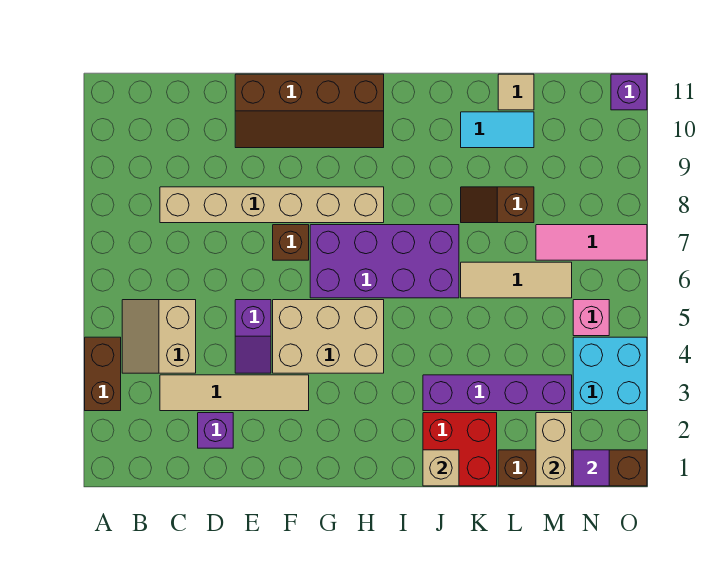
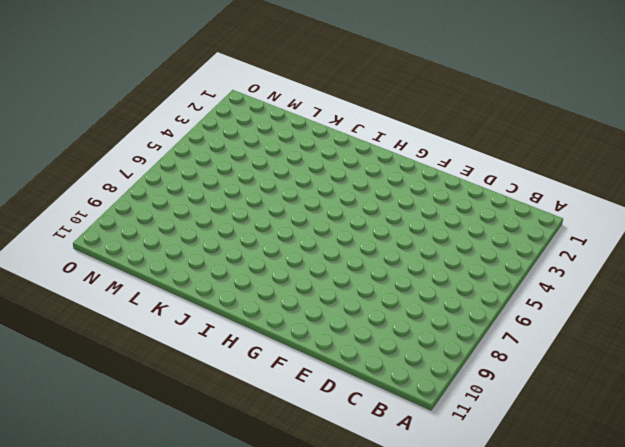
none -> brown 1x2 brick [85,337,121,411]
none -> tan 2x2 slope [122,300,196,373]
none -> tan 1x4 tile [160,375,309,411]

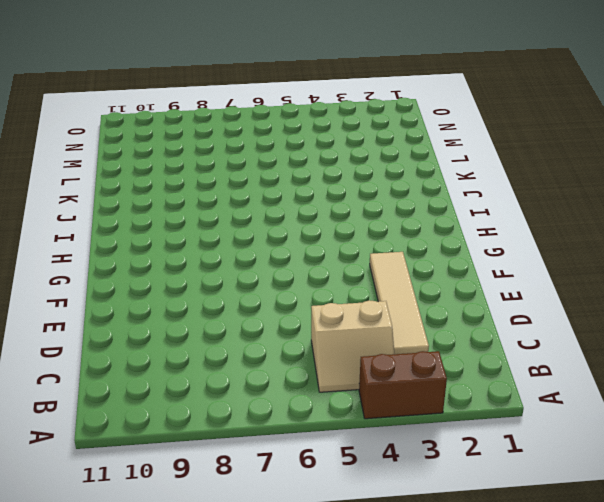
none -> tan 1x6 brick [160,187,384,223]
none -> purple 1x1 brick [198,413,233,448]
none -> purple 1x2 slope [235,300,271,373]

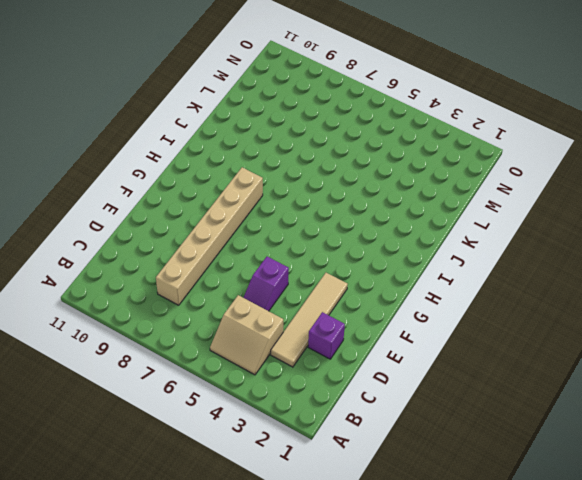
purple 1x2 slope [243,257,289,311] -> purple 1x2 slope turned to [235,300,271,373]
none -> brown 1x2 brick [85,337,121,411]
none -> brown 2x4 slope [235,74,384,148]
none -> tan 2x3 brick [273,300,384,373]

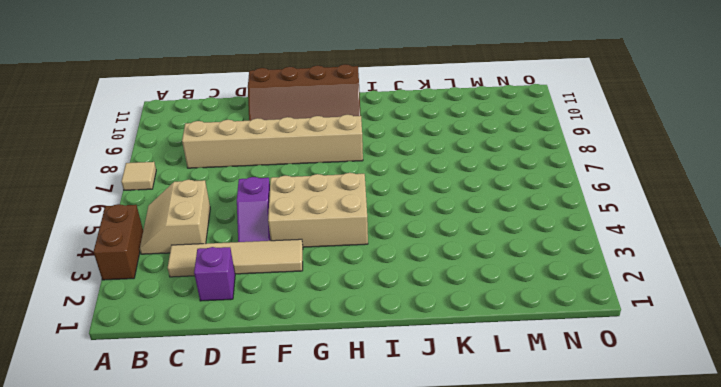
tan 1x1 tile [121,162,156,190] -> tan 1x1 tile moved to [498,74,534,110]
none -> brown 1x1 brick [273,225,309,260]
none -> purple 2x4 brick [310,225,459,298]
none -> red 2x2 brick [423,413,497,486]

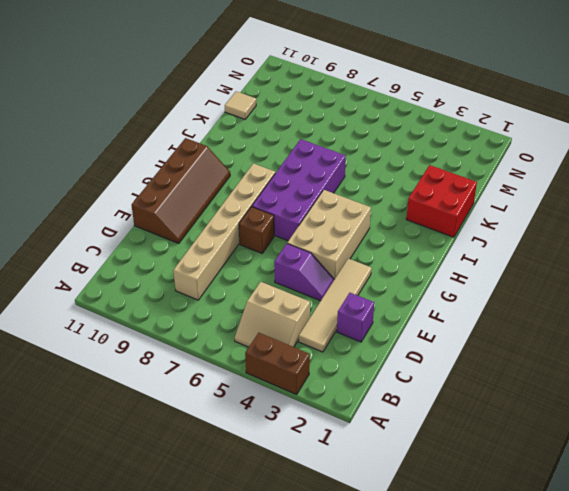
none -> purple 1x4 brick [423,375,572,411]
none -> tan 1x3 tile [461,262,572,298]
none -> brown 1x2 slope [461,187,534,223]

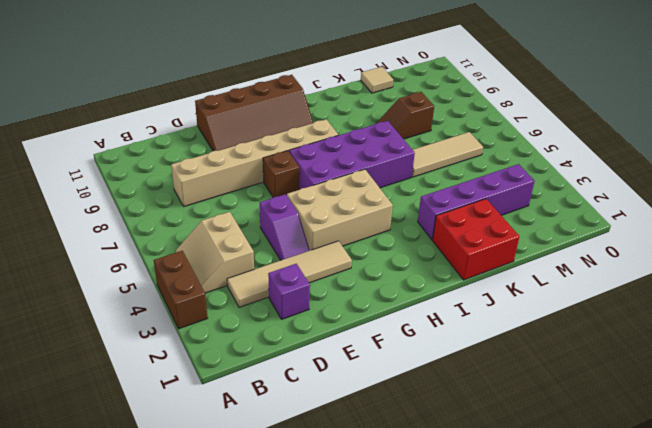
none -> cyan 1x2 tile [461,112,534,148]
none -> brown 1x4 brick [498,450,647,486]
none -> pink 1x3 tile [536,225,647,260]

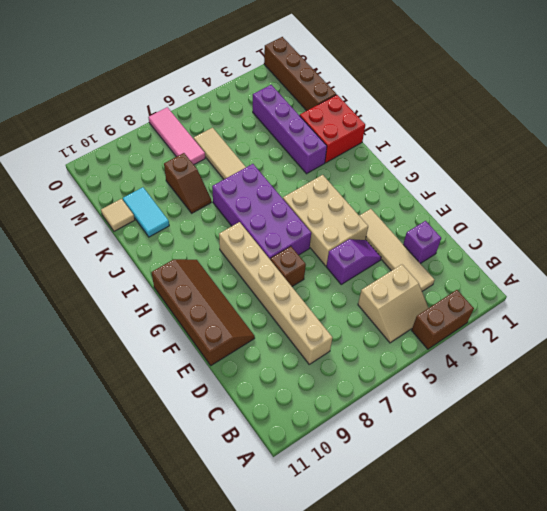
none -> cyan 2x2 brick [573,337,647,411]
none -> pink 1x1 brick [573,300,609,336]
none -> purple 1x1 brick [611,74,647,110]

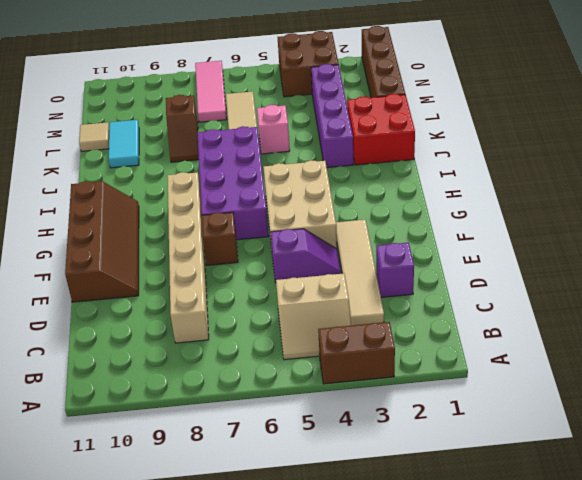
pink 1x1 brick [257,105,290,154] -> pink 1x1 brick moved to [573,300,609,336]
brown 2x2 brick [278,31,339,97] -> cyan 2x2 brick [573,337,647,411]
none -> purple 1x1 brick [611,74,647,110]
none -> tan 1x1 brick [423,450,459,486]
none -> tan 1x2 brick [536,413,572,486]

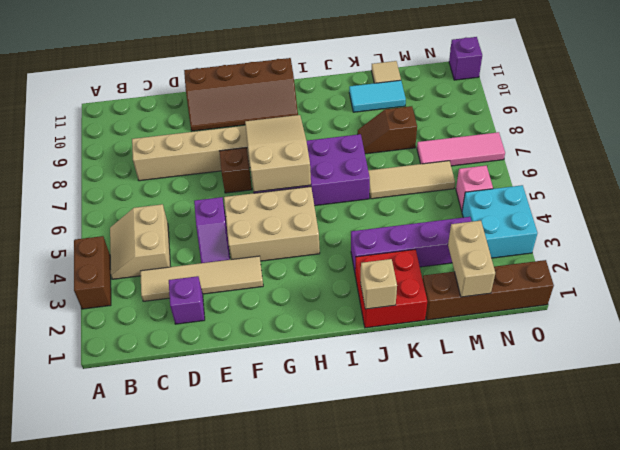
tan 2x3 slope [245,115,311,192] -> none
none -> purple 1x1 tile [573,450,609,486]

